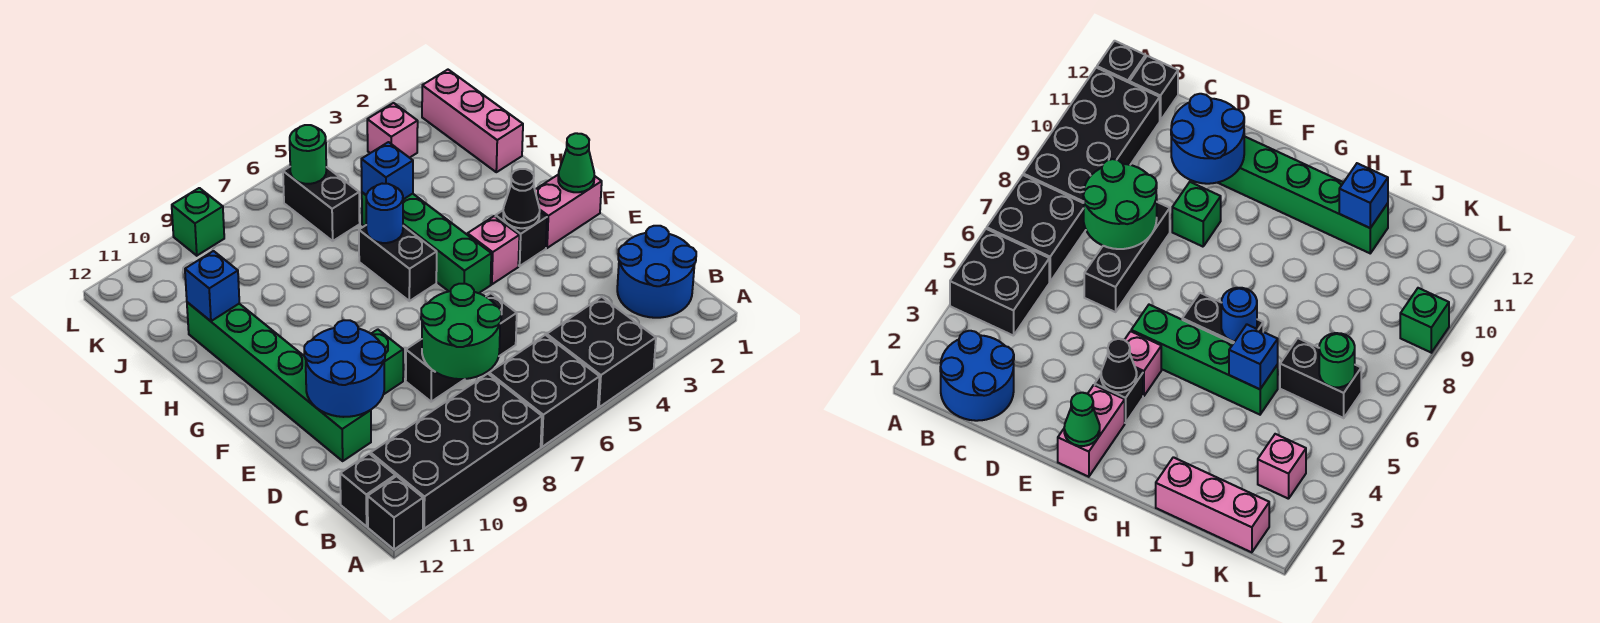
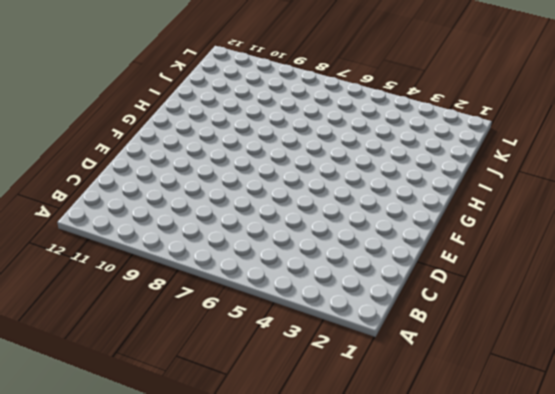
none -> black 2x2 brick [547,297,656,407]
none -> black 2x2 brick [489,335,600,447]
none -> black 2x4 brick [371,374,542,528]

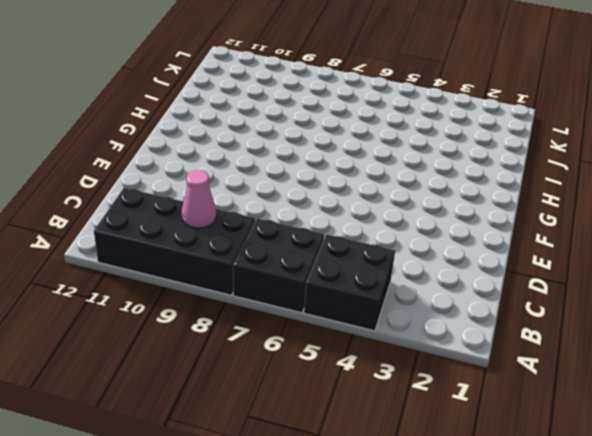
pink 1x1 cone [182,170,216,228] -> none
none -> black 1x1 brick [368,476,423,549]
none -> blue 2x2 round brick [617,226,696,318]
none -> black 1x1 brick [340,454,395,526]

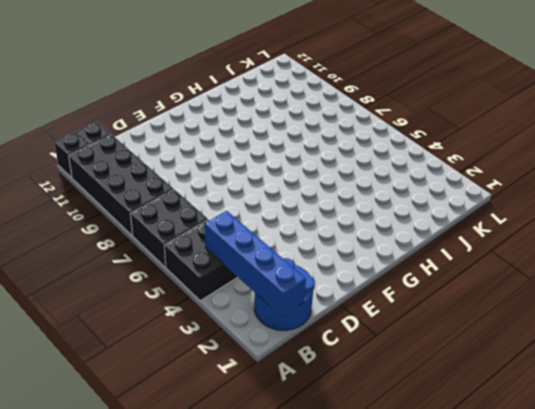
blue 1x4 brick [205,211,306,317] -> none
none -> black 1x3 brick [406,293,517,402]
none -> green 1x6 brick [187,302,371,461]
none -> green 1x1 brick [371,329,403,394]

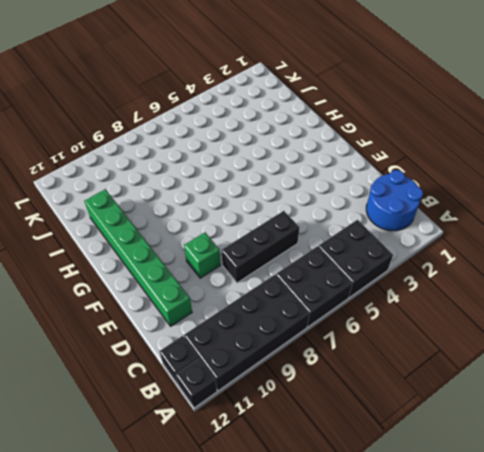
none -> pink 1x2 brick [535,174,602,248]
none -> black 1x1 brick [495,211,547,266]
none -> pink 1x1 brick [468,216,519,284]

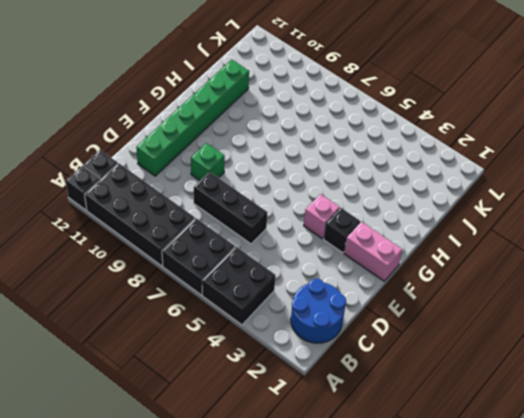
none -> green 1x4 brick [362,192,491,293]
none -> black 1x2 brick [359,226,437,301]
none -> pink 1x3 brick [422,70,523,172]

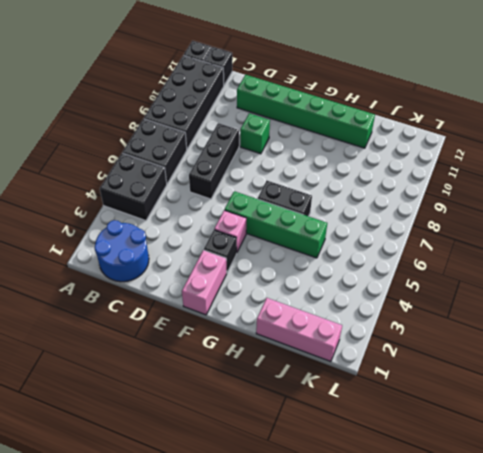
none -> black 1x2 brick [283,167,360,241]
none -> pink 1x1 brick [367,103,418,158]
none -> green 1x1 brick [172,188,224,256]

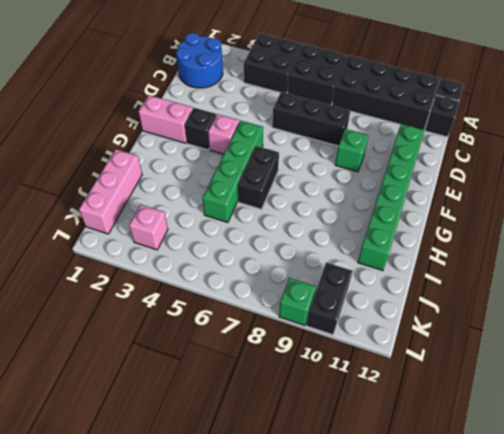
black 1x2 brick [307,262,353,335] -> black 1x2 brick moved to [283,167,360,241]
none -> green 2x2 round brick [421,284,501,379]
none -> blue 2x2 round brick [304,320,385,417]
none -> green 1x1 cone [558,133,594,192]

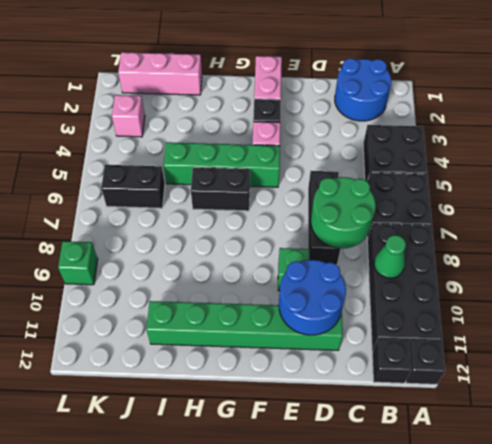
green 1x1 cone [374,235,406,278] -> green 1x1 cone moved to [558,133,594,192]
none -> black 1x1 cone [503,169,540,228]
none -> blue 1x1 round brick [366,184,403,243]
none -> blue 1x1 brick [361,142,413,199]

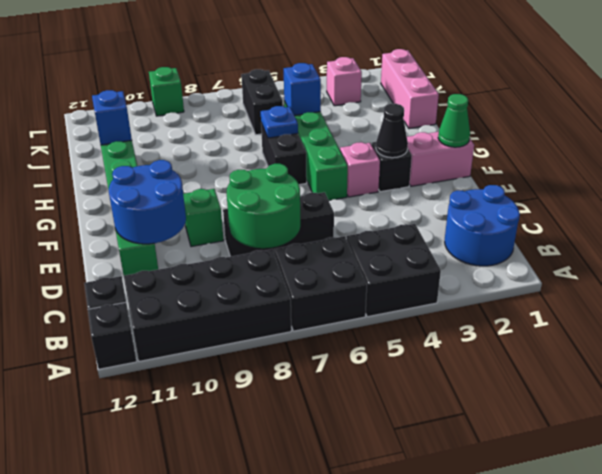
blue 1x1 plate [261,106,298,138] -> blue 1x1 round brick [366,184,403,243]
none -> green 1x1 round brick [290,125,326,184]

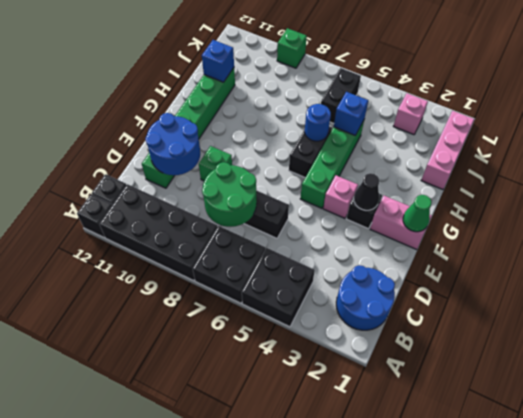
none -> green 1x1 round brick [290,125,326,184]

